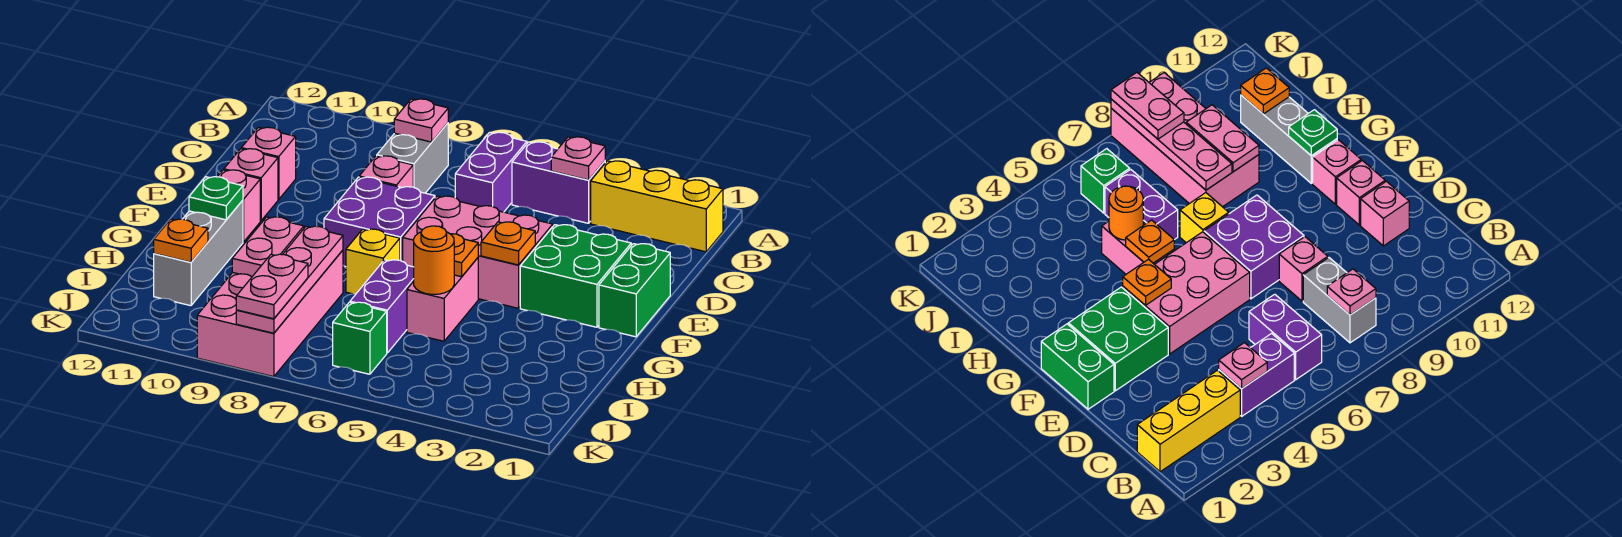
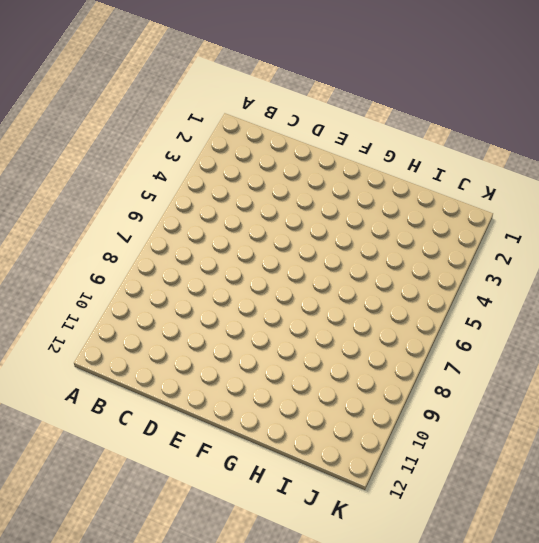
none -> yellow 1x3 brick [591,161,723,252]
none -> purple 1x2 brick [512,142,605,223]
none -> purple 1x2 brick [455,132,527,212]

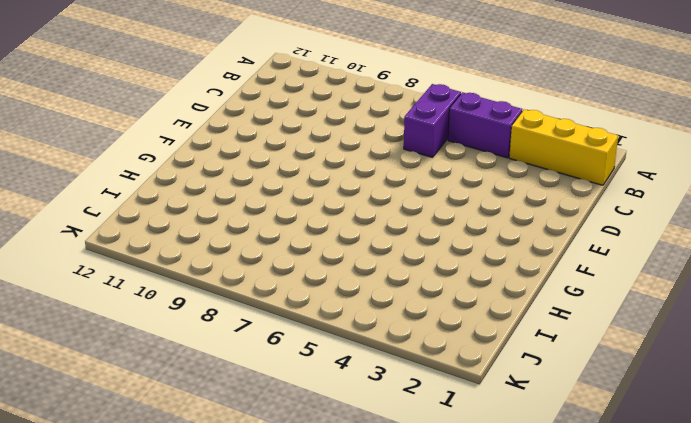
none -> grey 1x2 brick [377,123,448,193]
none -> pink 1x1 brick [359,156,413,188]
none -> pink 1x1 brick [241,127,296,200]

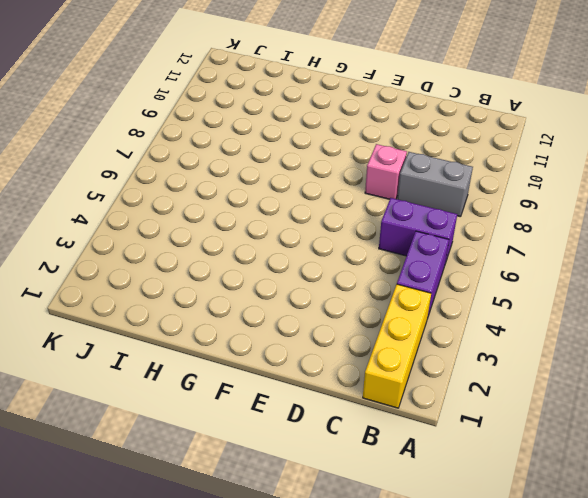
none -> pink 1x1 brick [241,127,296,200]
none -> green 1x2 brick [599,244,670,337]
none -> green 2x2 brick [520,225,631,327]

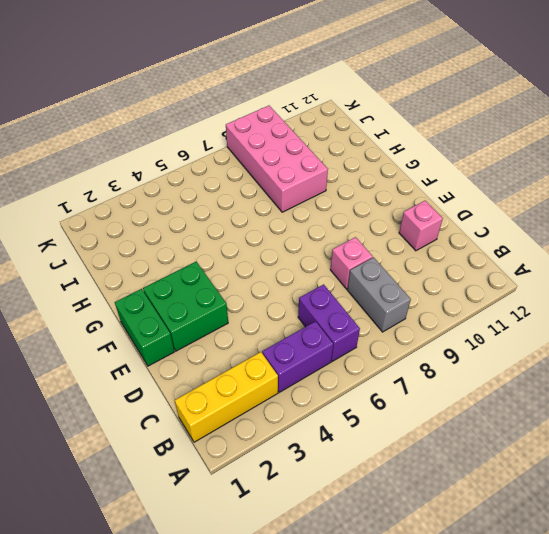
none -> pink 2x3 brick [403,196,553,308]
none -> purple 2x2 brick [324,177,435,267]
none -> pink 1x1 brick [224,149,278,221]

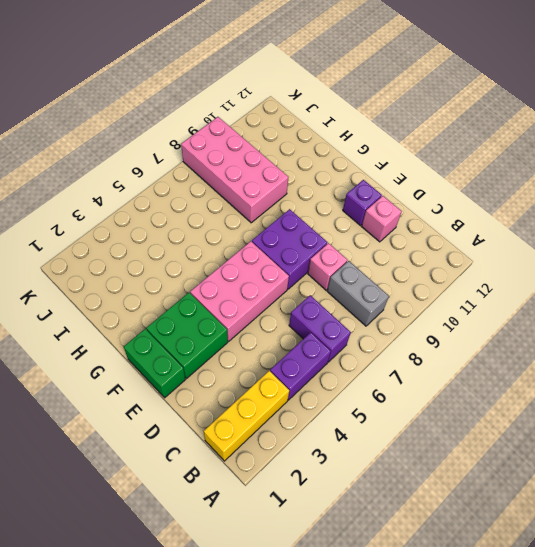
purple 1x1 brick [343,180,382,225] -> pink 1x1 brick [224,149,278,221]
none -> pink 1x1 brick [218,170,260,242]
none -> pink 1x2 brick [407,258,478,341]
none -> yellow 1x1 brick [346,229,400,294]

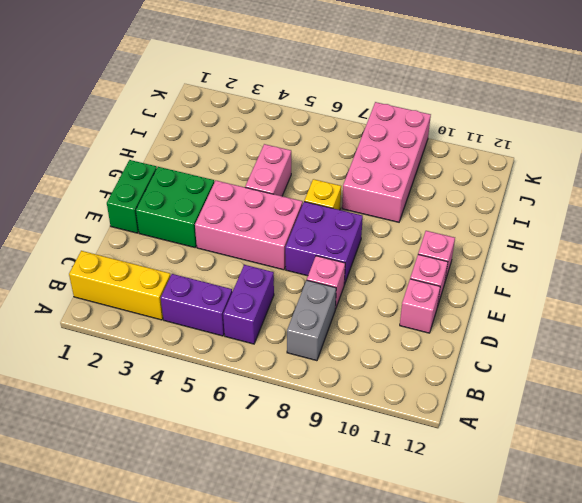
none -> grey 1x3 brick [154,200,243,306]
none -> purple 1x2 brick [350,260,414,353]
none -> green 1x1 brick [333,302,387,374]

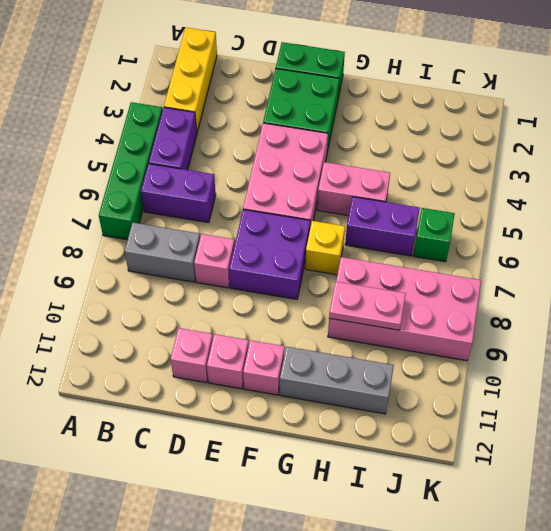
green 1x4 brick [99,102,162,240] -> none
none -> pink 1x1 plate [551,137,605,180]
none -> pink 1x1 plate [394,99,448,142]
none -> orange 1x1 plate [481,222,535,265]

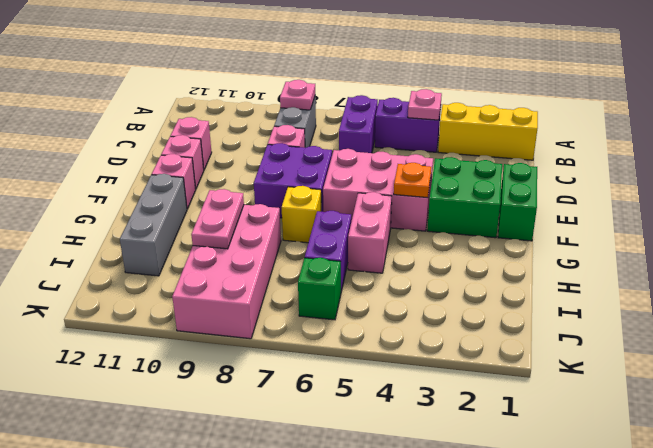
none -> orange 1x1 plate [451,234,478,277]
none -> green 1x1 plate [189,177,243,220]
none -> orange 1x1 round brick [414,226,454,294]

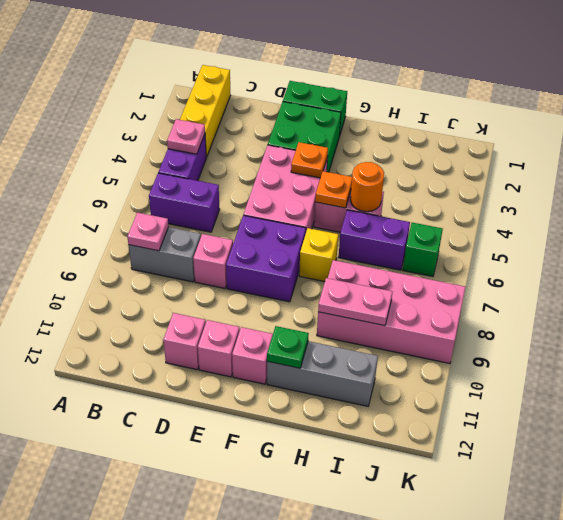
none -> pink 1x4 plate [236,226,343,333]
none -> orange 1x1 plate [154,219,208,262]
none -> pink 1x2 plate [236,254,308,319]

